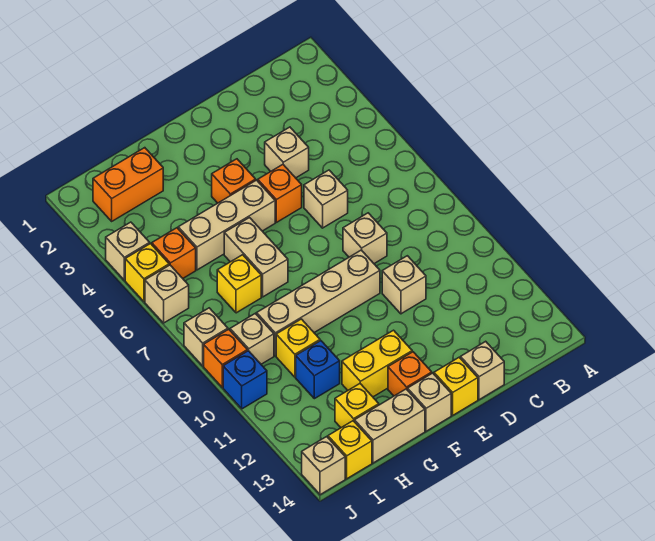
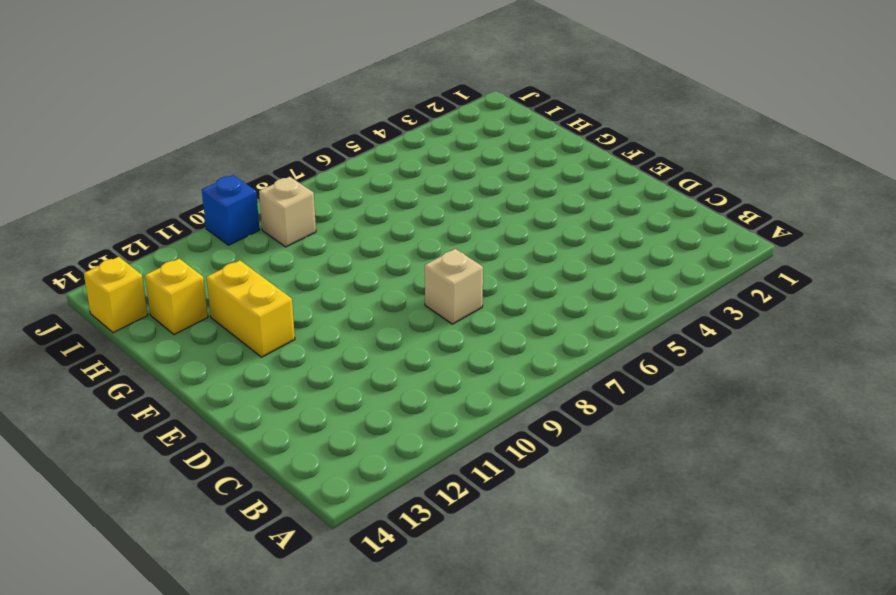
none -> tan 1x1 brick [265,127,309,178]
none -> tan 1x1 brick [304,170,348,228]
none -> tan 1x1 brick [382,256,426,314]
none -> tan 1x1 brick [461,341,504,400]

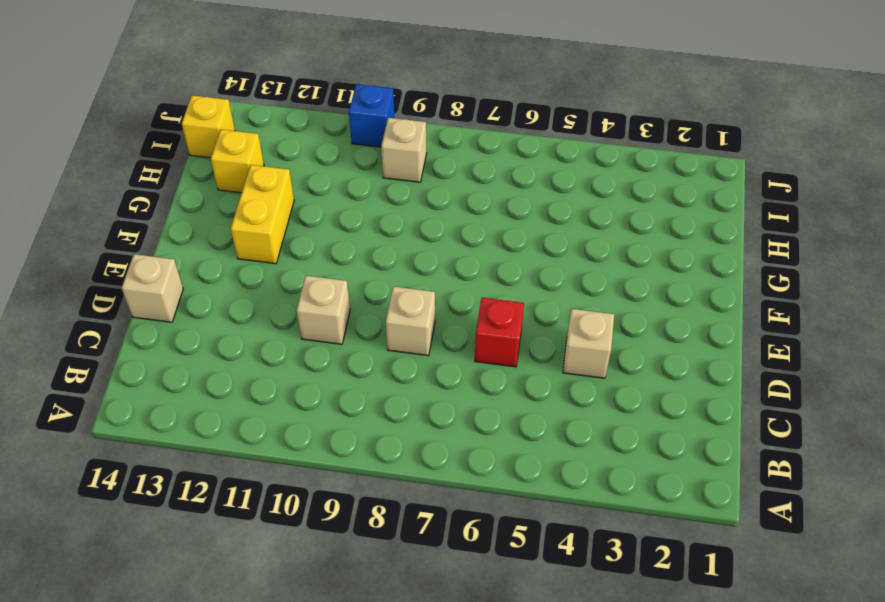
red 1x1 brick [475,298,524,367] -> tan 1x1 brick [304,170,348,228]
none -> orange 1x1 brick [258,165,302,222]
none -> tan 1x4 brick [257,250,380,356]
none -> yellow 1x1 brick [434,357,478,415]
none -> orange 1x1 brick [212,159,256,203]

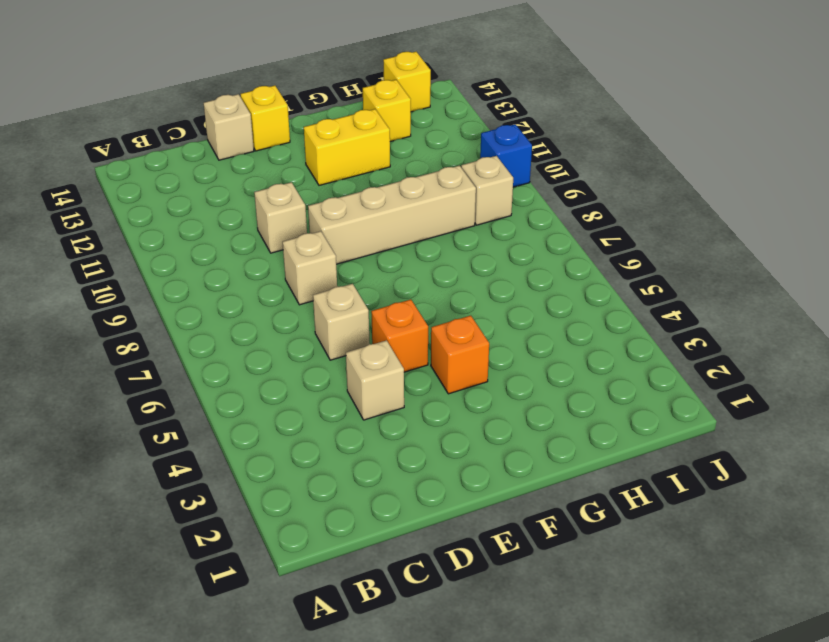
none -> tan 1x3 brick [178,180,275,270]
none -> orange 1x1 brick [388,352,432,396]
none -> tan 1x1 brick [408,373,451,431]
none -> tan 1x2 brick [224,218,288,297]

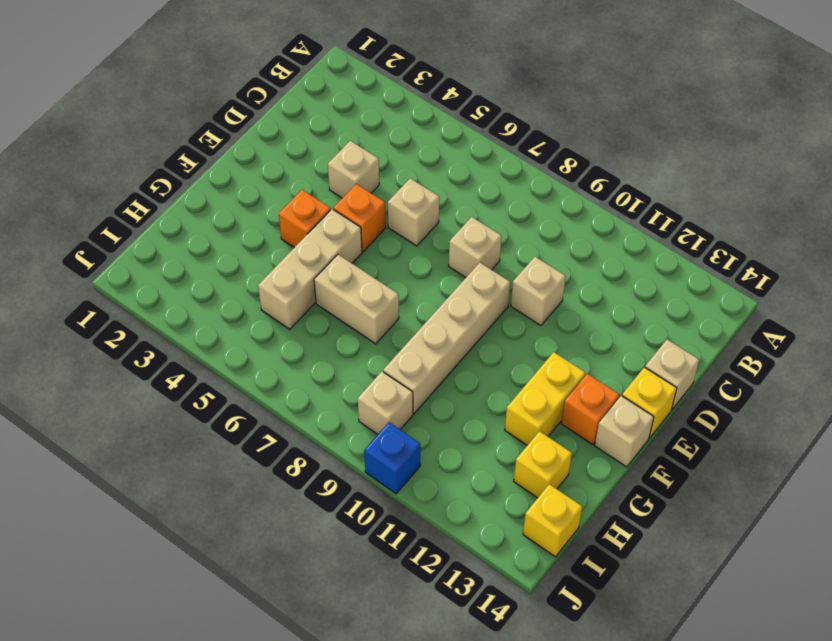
none -> tan 1x2 brick [355,389,425,463]
none -> orange 1x2 brick [93,148,163,221]
none -> yellow 1x1 brick [217,255,261,313]
none -> yellow 1x1 brick [276,319,320,377]

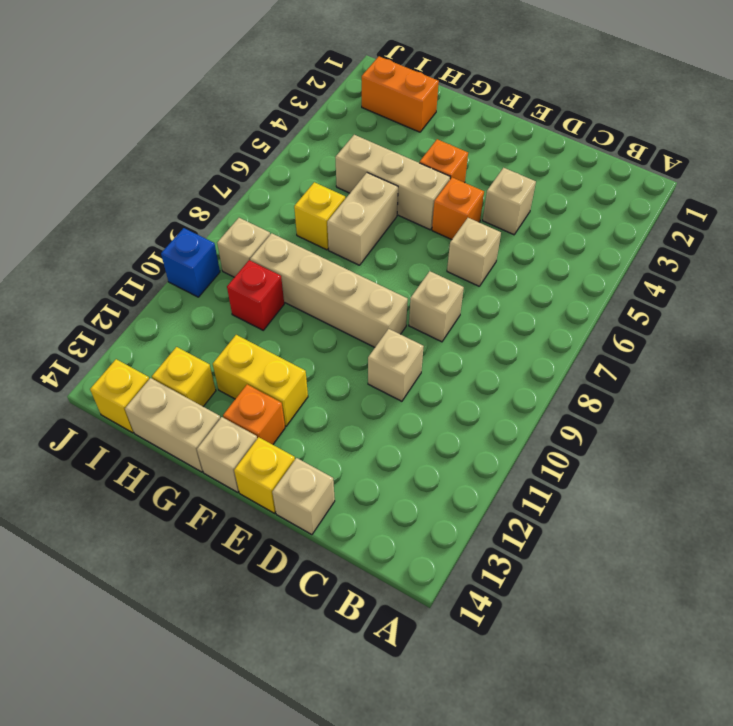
red 1x1 brick [227,260,284,330] -> yellow 1x1 brick [276,319,320,377]
none -> blue 1x1 brick [296,341,340,399]
none -> orange 1x1 brick [152,228,196,278]
none -> tan 1x1 brick [106,222,150,280]
none -> yellow 1x1 brick [125,244,169,302]

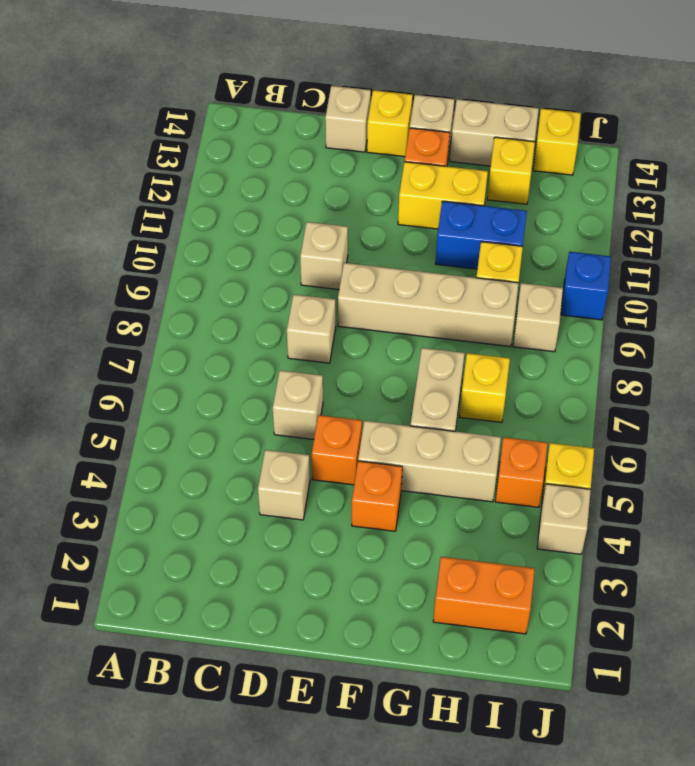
blue 1x2 brick [436,201,527,269] -> blue 1x1 brick [296,341,340,399]
none -> tan 1x1 brick [145,265,189,323]
none -> tan 1x1 brick [184,308,228,366]
none -> orange 1x1 brick [204,329,247,387]
none -> tan 1x1 brick [302,437,345,495]

